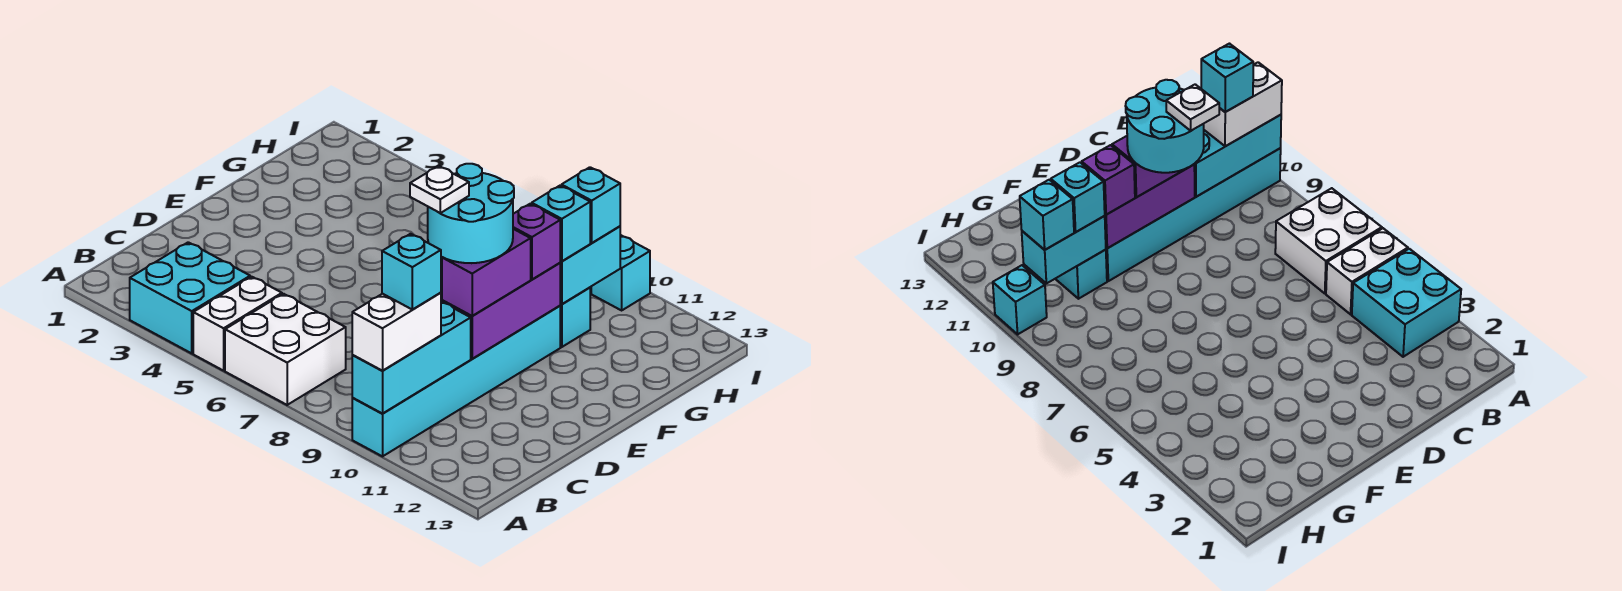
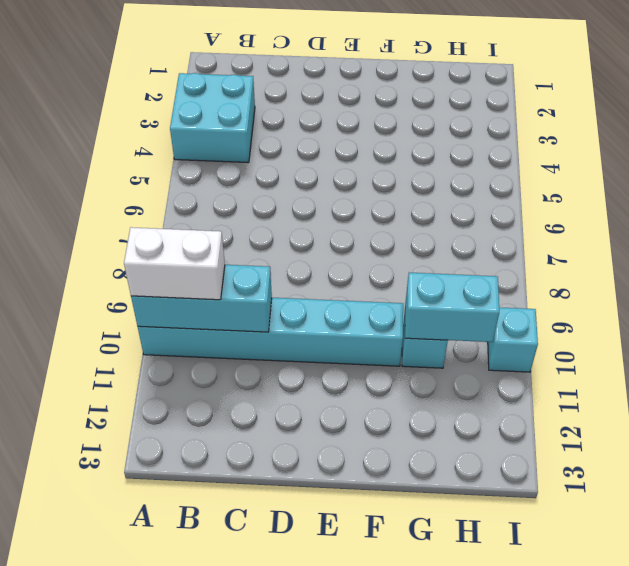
none -> white 1x2 brick [193,277,282,371]
none -> white 2x2 brick [225,294,346,405]
none -> purple 1x3 brick [442,263,560,359]

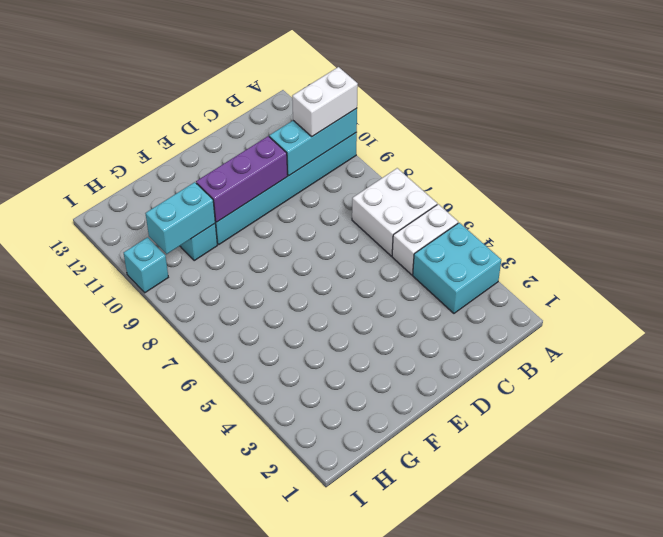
none -> purple 1x2 brick [442,229,531,316]
none -> purple 1x1 brick [513,204,560,280]
none -> cyan 1x1 brick [532,186,590,261]

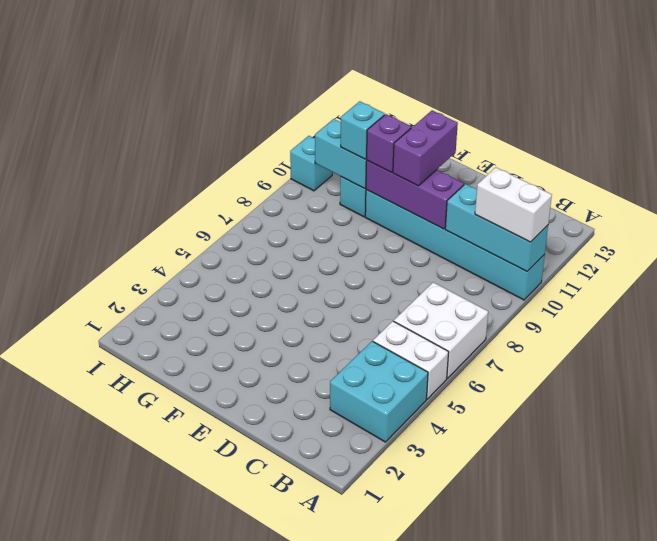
purple 1x2 brick [393,110,458,186] -> purple 1x2 brick turned to [442,229,531,316]
none -> cyan 1x1 brick [562,167,620,243]
none -> cyan 1x1 brick [382,234,441,310]
none -> cyan 2x2 round brick [428,164,514,263]

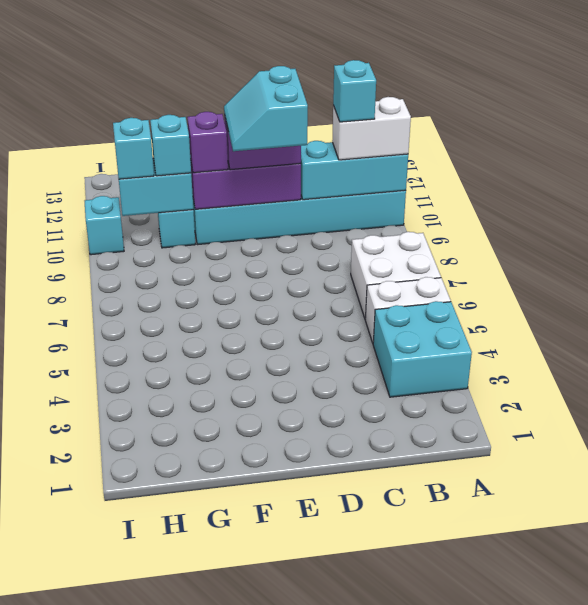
cyan 2x2 slope [224,66,308,151] -> cyan 2x2 round brick [428,164,514,263]
none -> white 1x1 plate [410,166,469,213]

